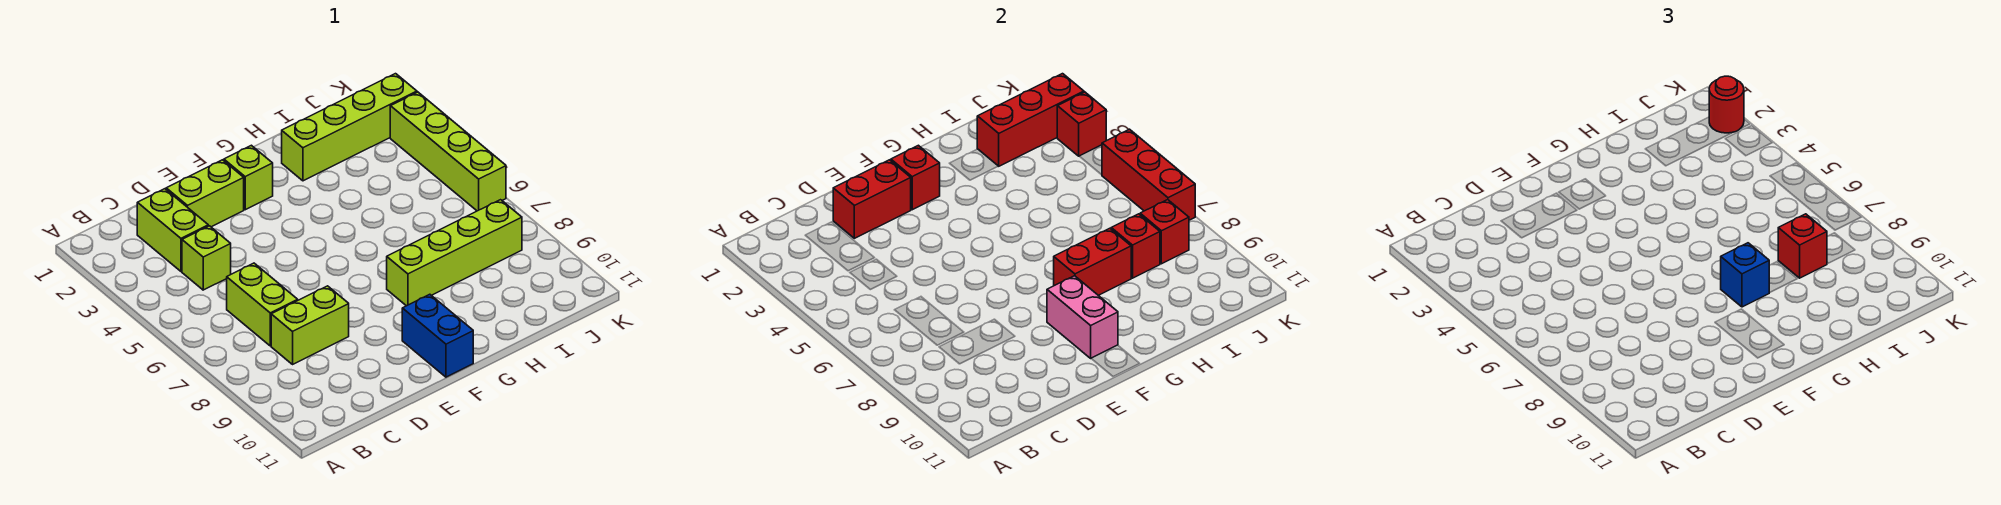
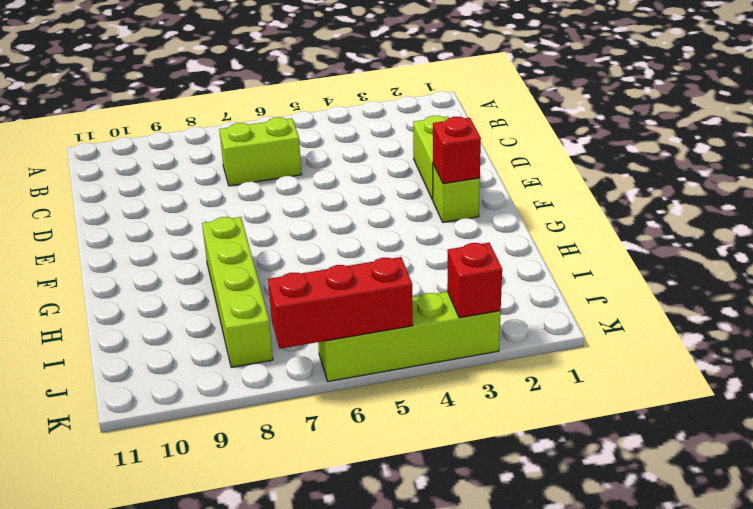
none -> lime 1x2 brick [137,189,208,271]
none -> lime 1x1 brick [182,226,231,290]
none -> lime 1x2 brick [271,286,349,364]

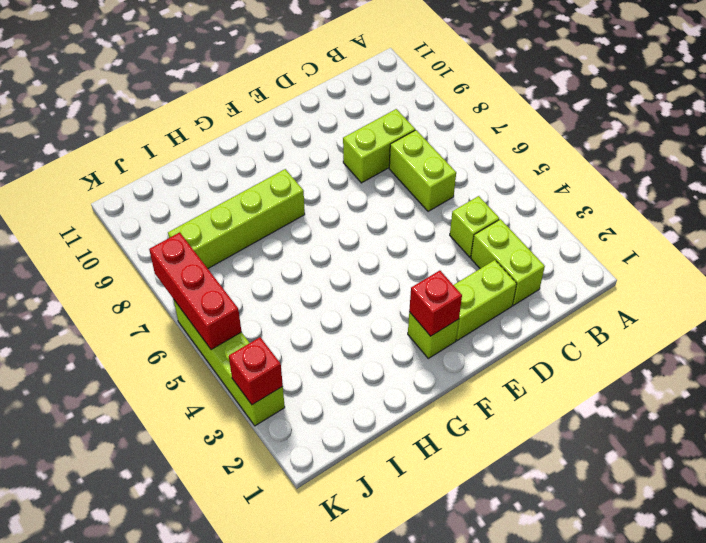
none -> blue 1x2 brick [402,294,473,377]
none -> lime 1x4 brick [282,74,417,181]
none -> red 1x2 brick [833,160,911,238]

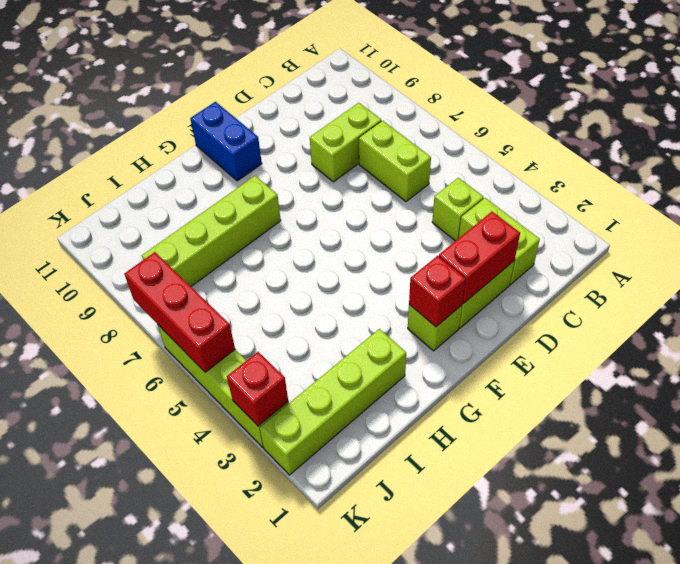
none -> pink 1x2 brick [1047,276,1118,358]
none -> red 1x2 brick [1054,228,1131,295]
none -> red 1x3 brick [977,74,1084,166]

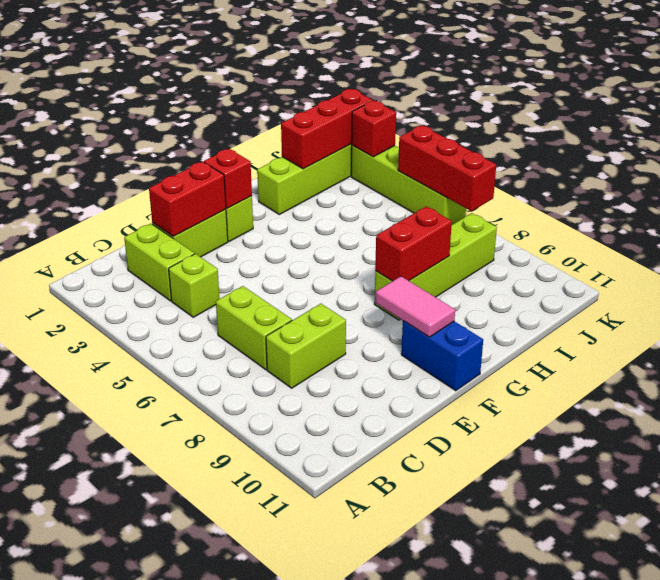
pink 1x2 tile [376,276,455,337] -> pink 1x2 brick [1047,276,1118,358]
none -> red 1x1 brick [1111,214,1160,278]
none -> red 1x1 brick [1140,200,1189,264]
none -> blue 1x1 brick [1721,243,1769,307]

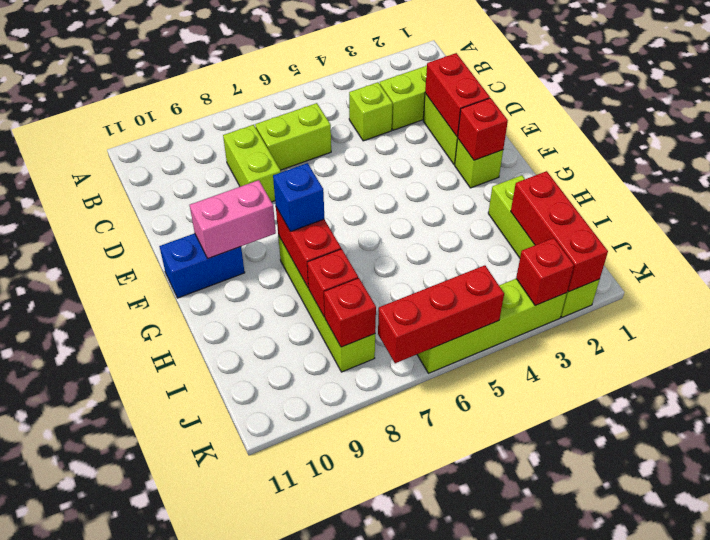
none -> red 1x1 brick [1778,214,1827,278]
none -> red 1x1 round brick [1709,76,1744,133]

